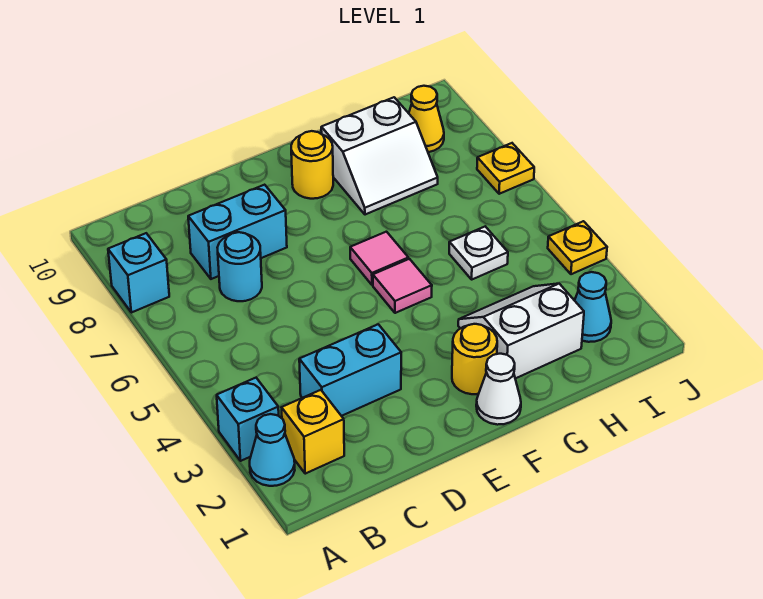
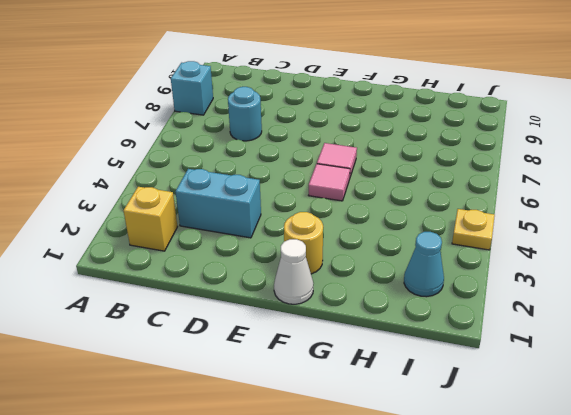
none -> cyan 1x1 cone [250,414,295,486]
none -> cyan 1x1 brick [217,378,279,461]
none -> cyan 1x2 brick [188,185,287,279]

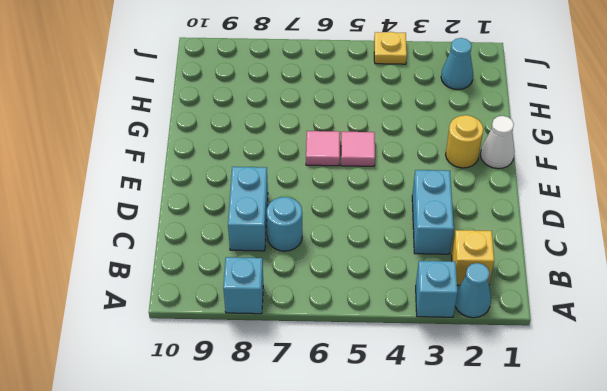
none -> yellow 1x1 round brick [291,131,333,199]
none -> white 2x2 slope [458,284,584,379]
none -> white 2x2 slope [321,97,438,215]

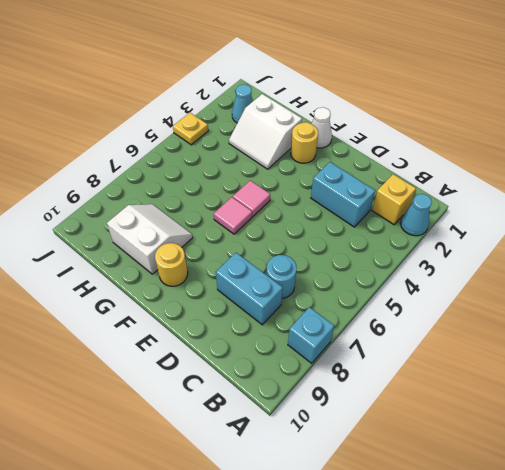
none -> cyan 1x1 brick [217,378,279,461]
none -> white 1x1 plate [449,227,508,279]
none -> yellow 1x1 cone [409,86,444,152]

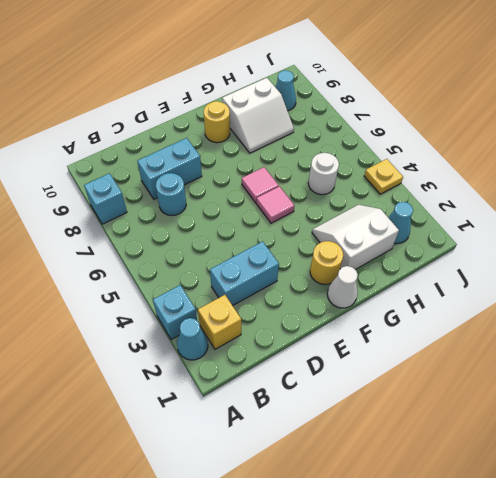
white 1x1 round brick [308,153,339,195] -> white 1x1 plate [449,227,508,279]
cyan 1x1 cone [276,70,296,111] -> yellow 1x1 cone [409,86,444,152]
none -> yellow 1x1 plate [477,143,534,194]

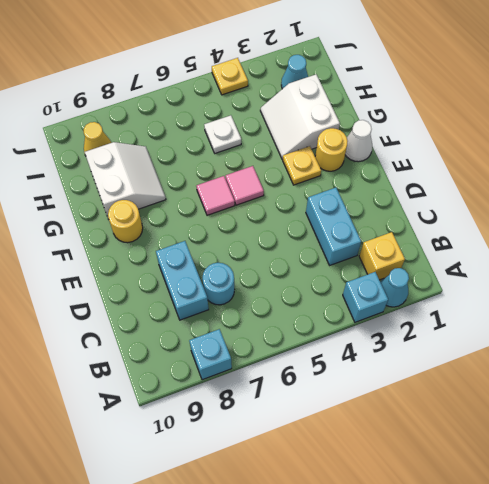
yellow 1x1 plate [283,146,321,185] -> yellow 1x1 plate moved to [477,143,534,194]

